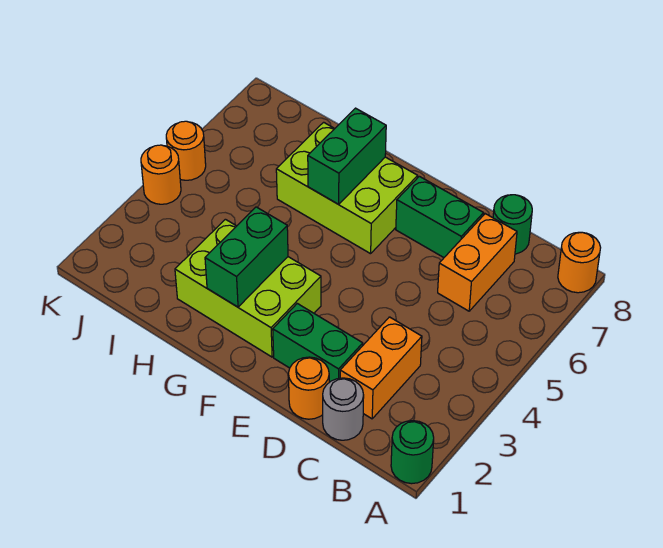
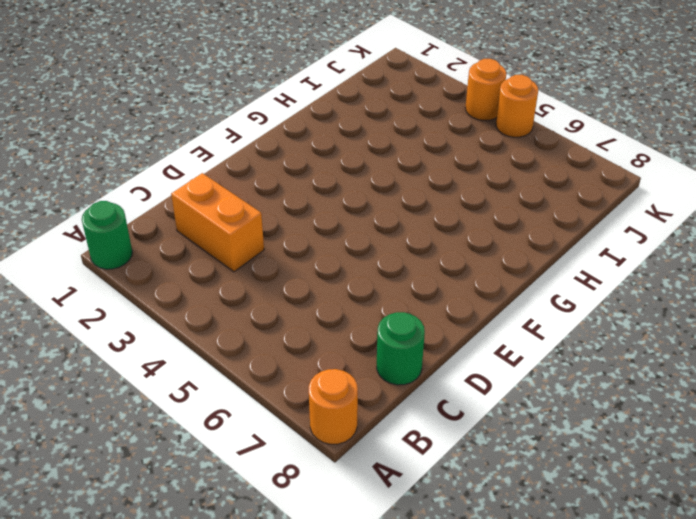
none -> grey 1x1 round brick [323,378,364,440]
none -> orange 1x2 brick [438,214,517,311]
none -> orange 1x1 round brick [289,357,329,419]

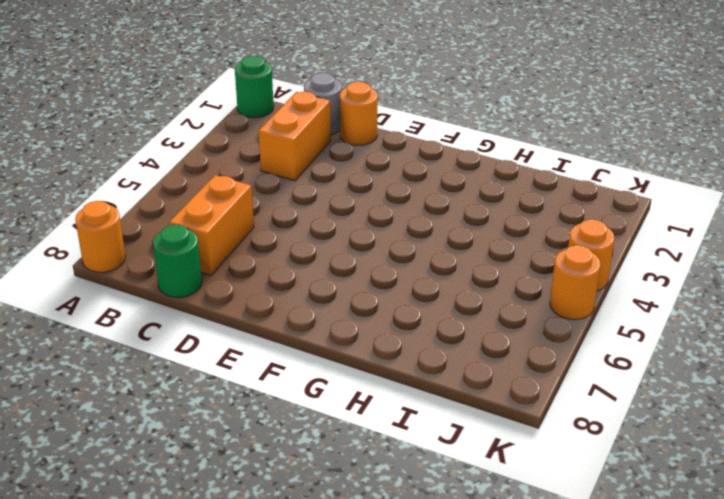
none -> green 1x2 brick [273,303,363,382]
none -> green 1x2 brick [396,176,484,257]
none -> lime 2x3 brick [175,219,321,357]

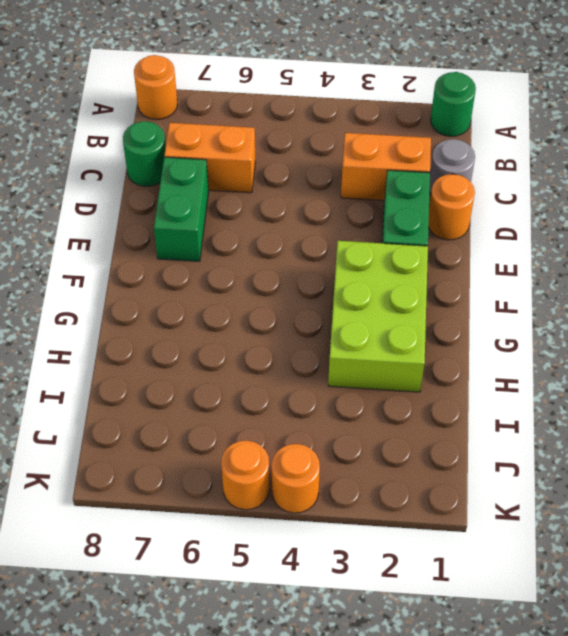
none -> lime 2x3 brick [276,122,418,254]
none -> green 1x2 brick [205,207,288,307]
none -> green 1x2 brick [308,108,386,204]

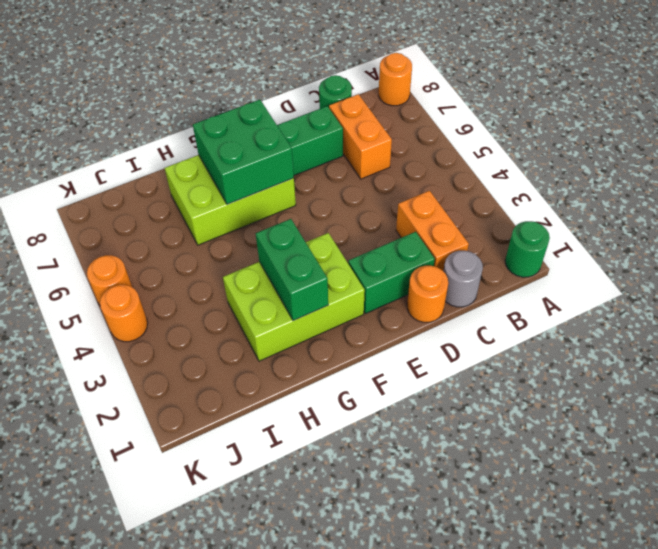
green 2x2 brick [193,100,294,204] -> green 1x2 brick [308,108,386,204]

